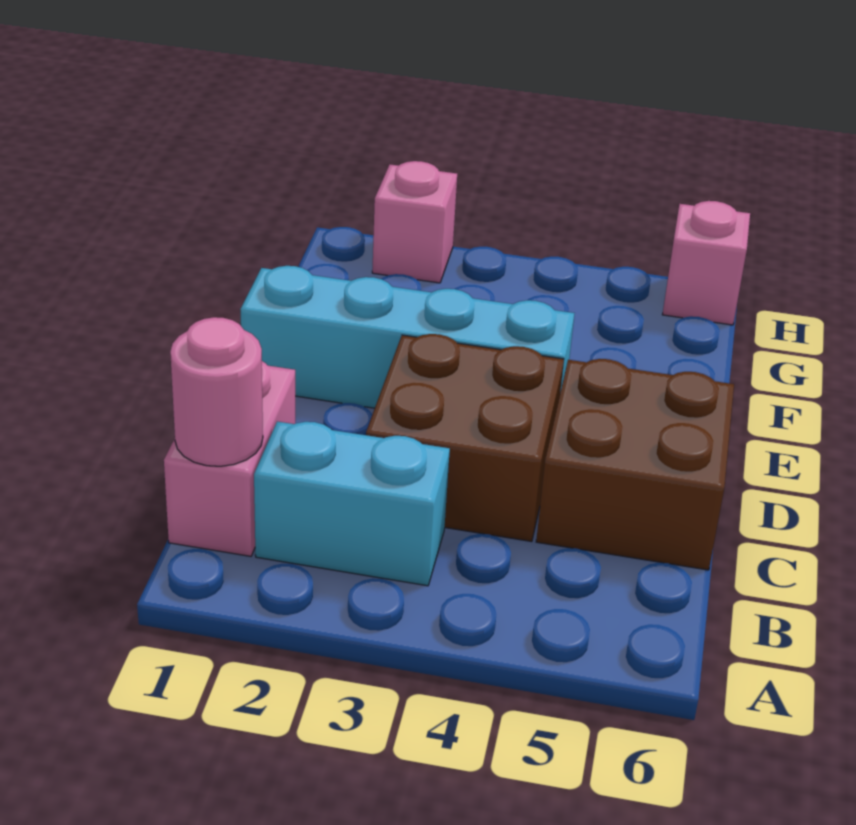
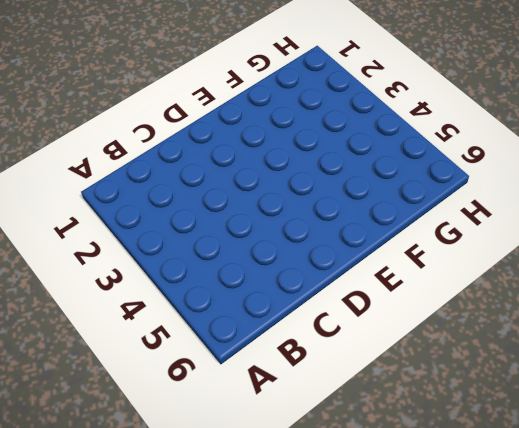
none -> pink 1x2 brick [164,361,295,556]
none -> cyan 1x2 brick [254,422,450,586]

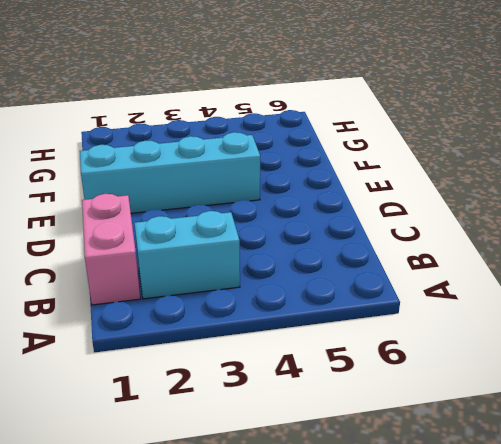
none -> brown 2x2 brick [366,334,564,542]
none -> brown 2x2 brick [536,359,734,570]

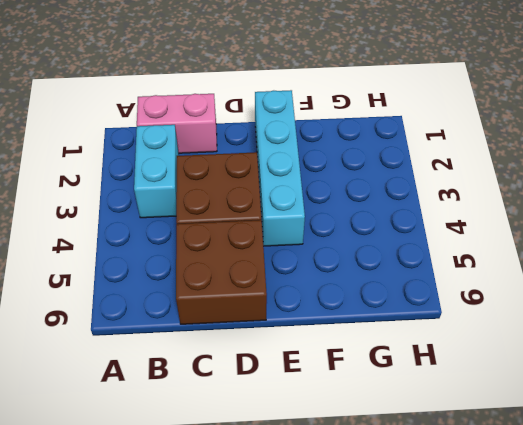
none -> pink 1x1 brick [372,161,457,283]
none -> pink 1x1 brick [662,201,750,325]

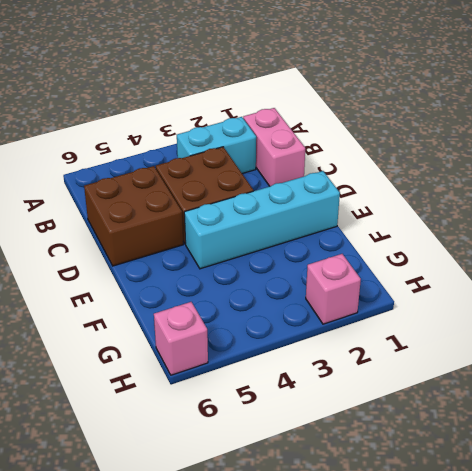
none -> pink 1x1 round brick [170,317,263,466]

